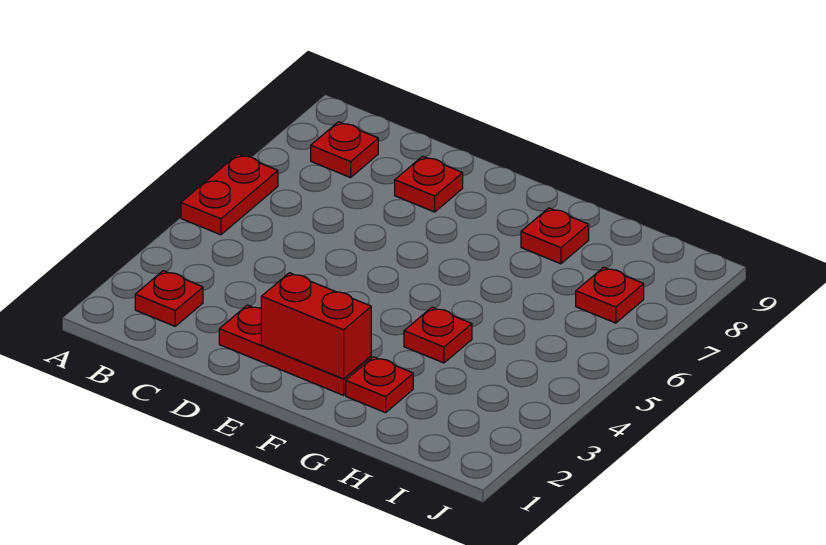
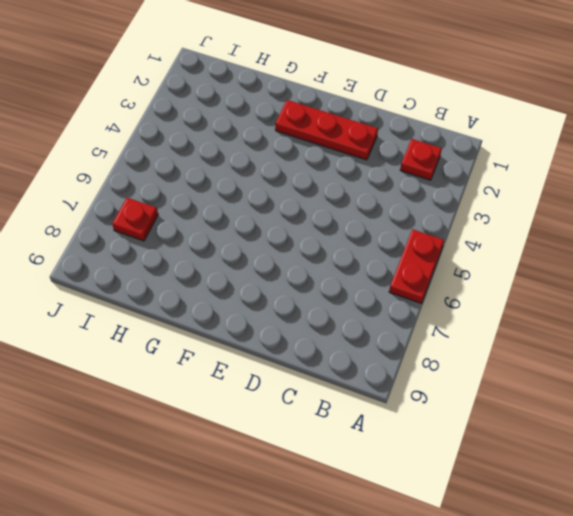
none -> red 1x1 plate [311,122,378,178]
none -> red 1x1 plate [395,156,463,212]

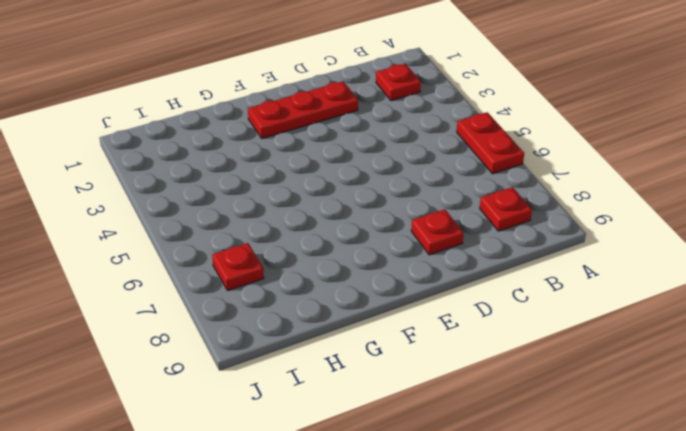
none -> red 1x1 plate [346,357,413,413]
none -> red 1x1 plate [404,307,472,363]

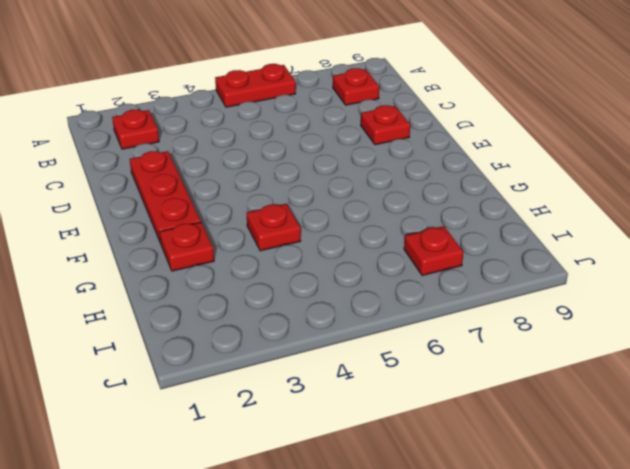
none -> red 1x1 plate [521,208,589,264]
none -> red 1x2 brick [261,273,371,379]

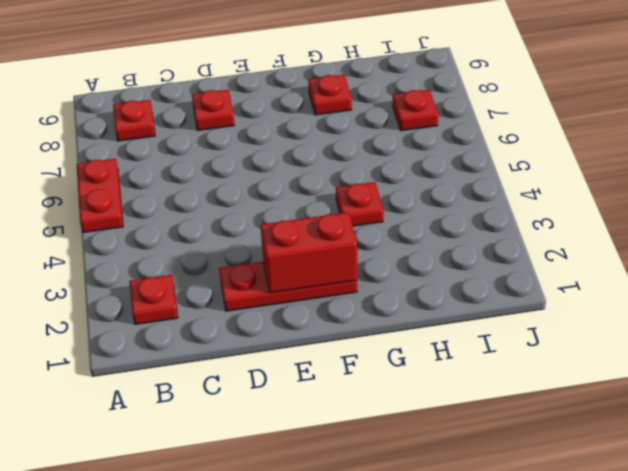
none -> red 1x1 plate [346,357,413,413]

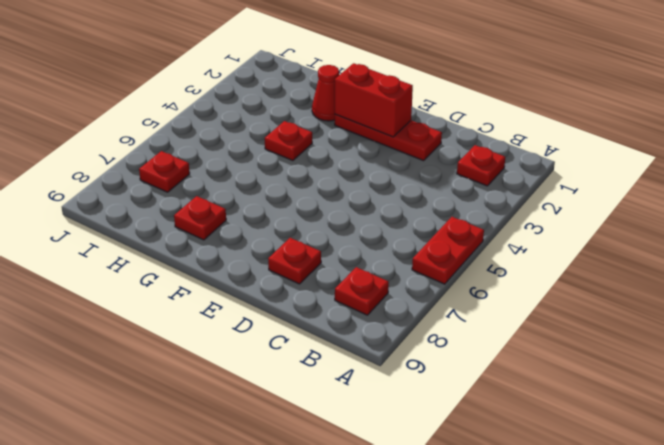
red 1x1 cone [312,65,339,121] -> red 1x1 plate [346,357,413,413]

